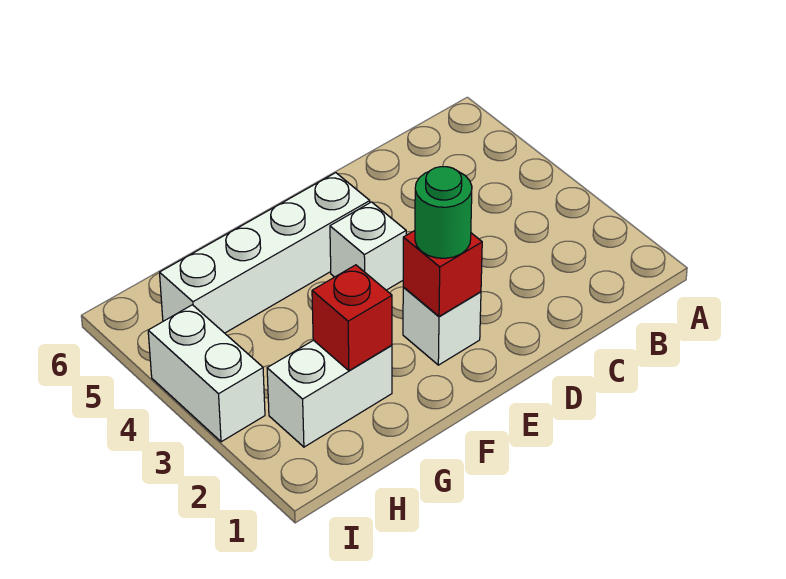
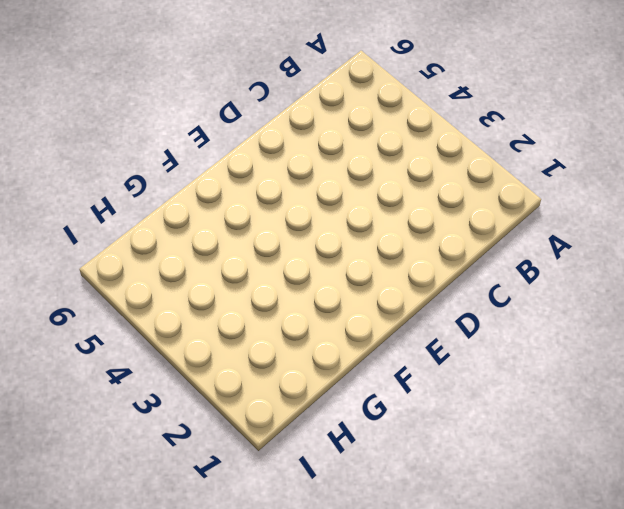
none -> white 1x1 brick [403,287,481,365]
none -> white 1x1 brick [330,202,406,290]

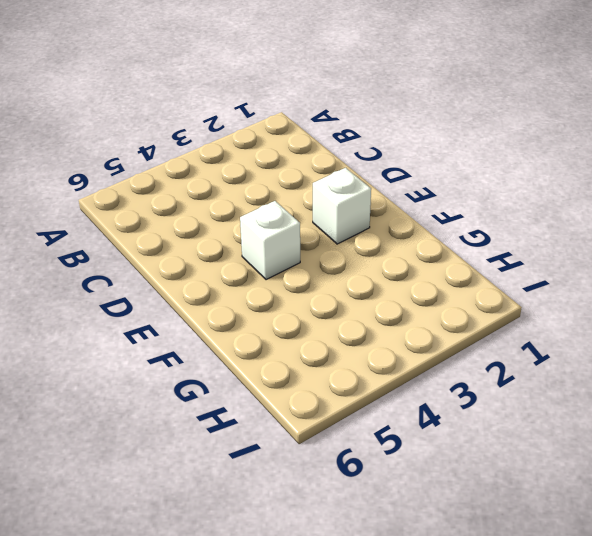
none -> white 1x4 brick [160,173,370,333]
none -> white 1x2 brick [267,340,392,447]

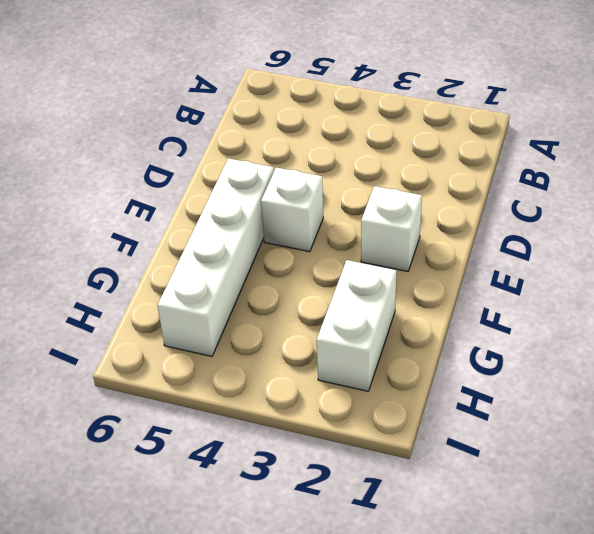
none -> white 1x2 brick [148,305,265,442]
none -> red 1x1 brick [403,231,482,316]

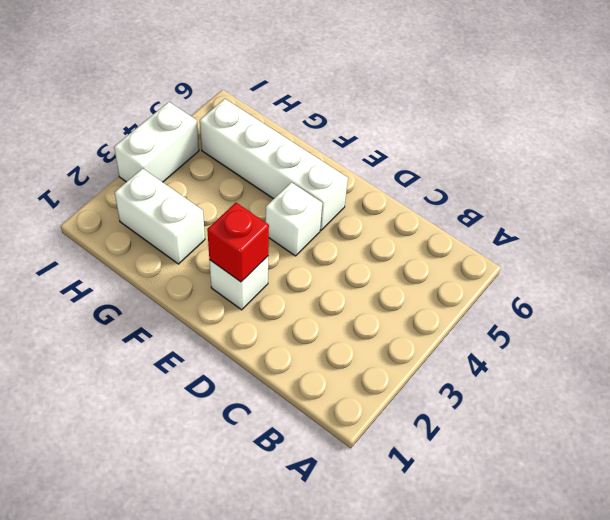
none -> red 1x1 brick [312,265,392,371]
none -> green 1x1 round brick [415,167,472,258]

